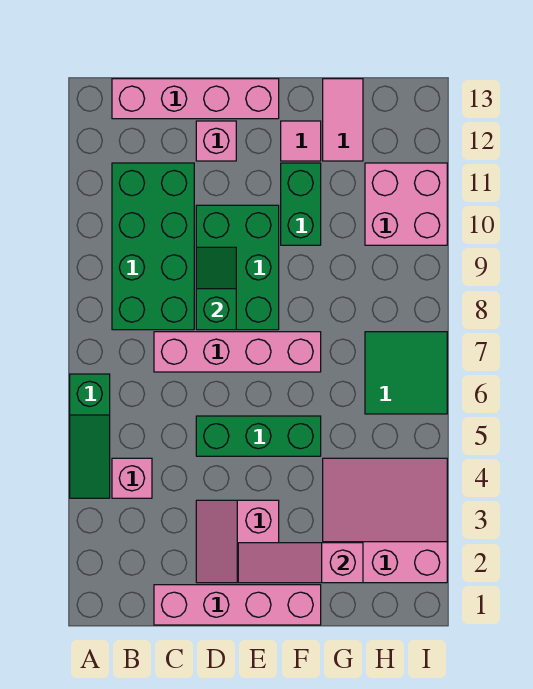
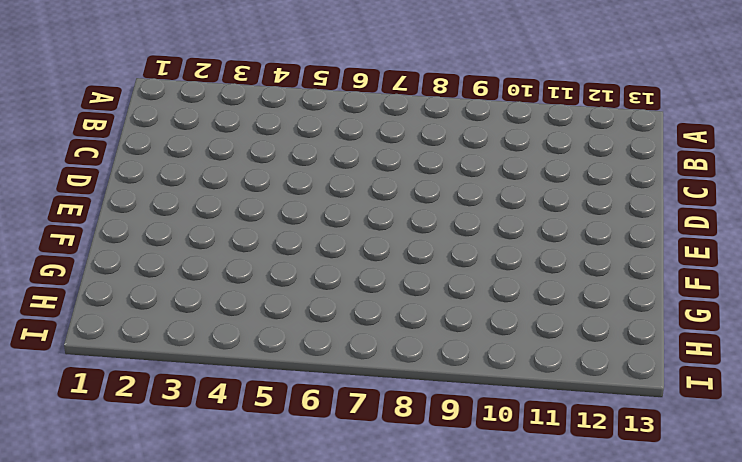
none -> green 1x3 slope [70,374,110,498]
none -> pink 1x1 brick [112,458,152,498]
none -> green 2x4 brick [112,163,194,330]

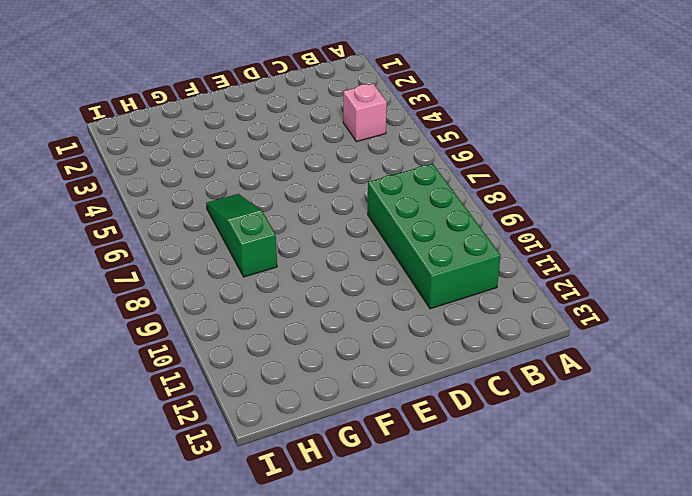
green 1x3 slope [206,194,277,277] -> green 1x3 slope moved to [70,374,110,498]
none -> pink 1x4 brick [112,79,279,119]
none -> pink 1x4 brick [154,585,321,625]
none -> pink 1x4 brick [154,332,321,372]

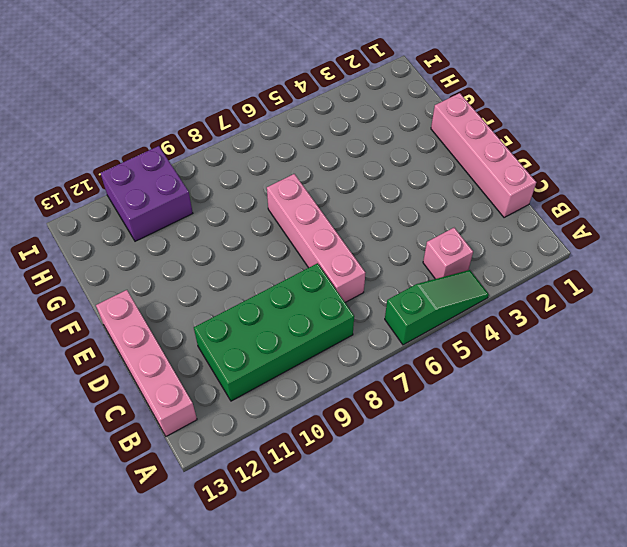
purple 2x2 brick [100,146,193,241] -> pink 2x2 brick [365,163,447,245]
none -> pink 2x2 slope [196,500,279,583]
none -> green 1x3 brick [196,416,321,456]
none -> green 2x3 brick [196,205,279,330]

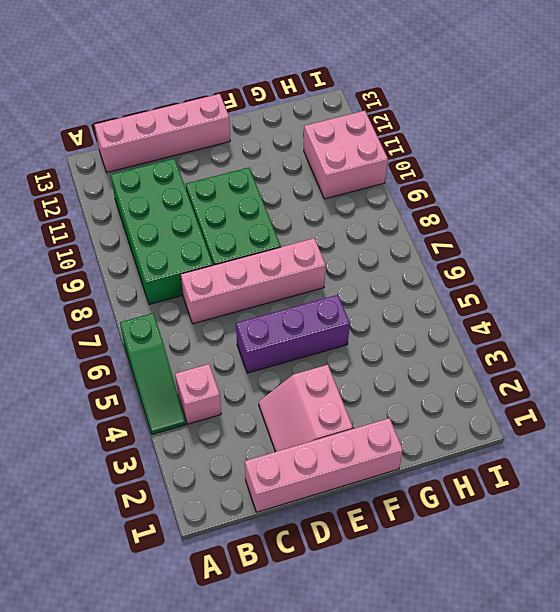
purple 1x3 brick [236,295,350,373] -> green 1x3 brick [196,416,321,456]
none -> pink 1x1 brick [196,121,236,161]
none -> green 1x2 brick [281,163,321,245]
none -> pink 1x1 tile [281,121,321,161]

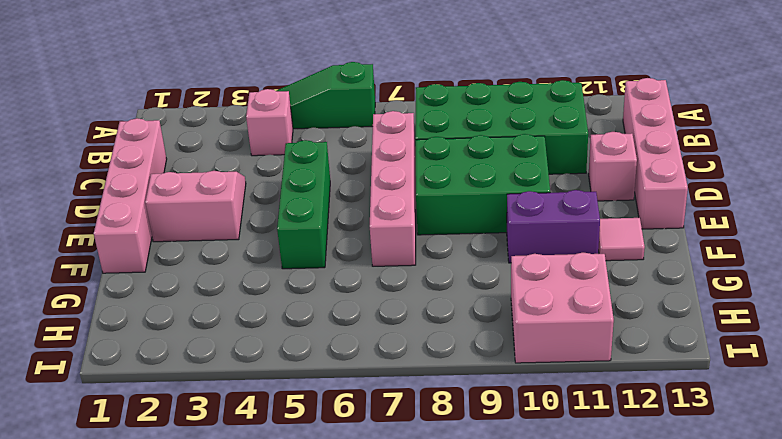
purple 1x2 brick [507,190,600,263] -> green 1x2 brick [281,163,321,245]
none -> pink 3x3 slope [323,458,447,583]
none -> pink 1x2 tile [323,79,363,161]
none -> green 2x2 tile [365,332,447,414]

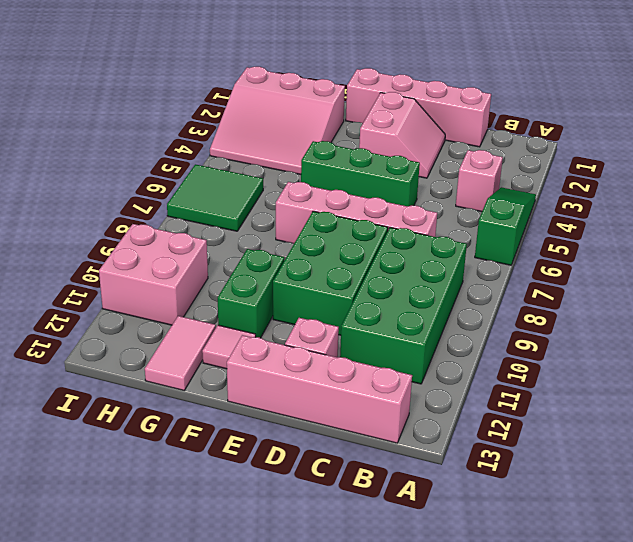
none -> green 1x2 slope [196,247,236,330]
none -> pink 1x3 slope [238,543,363,583]

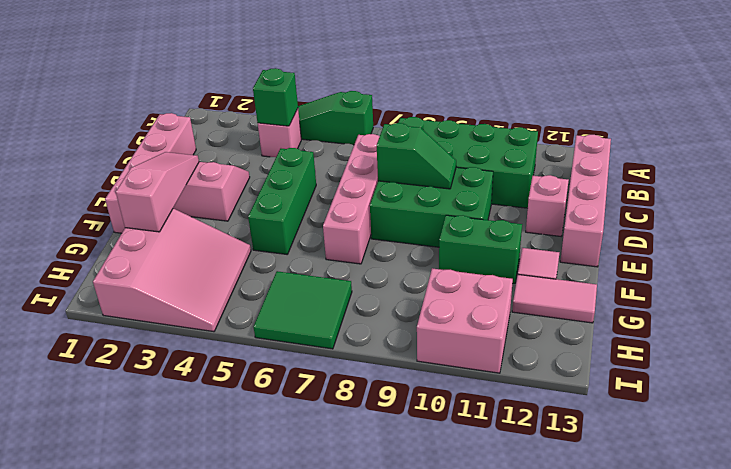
green 1x1 brick [253,68,298,126] -> none

